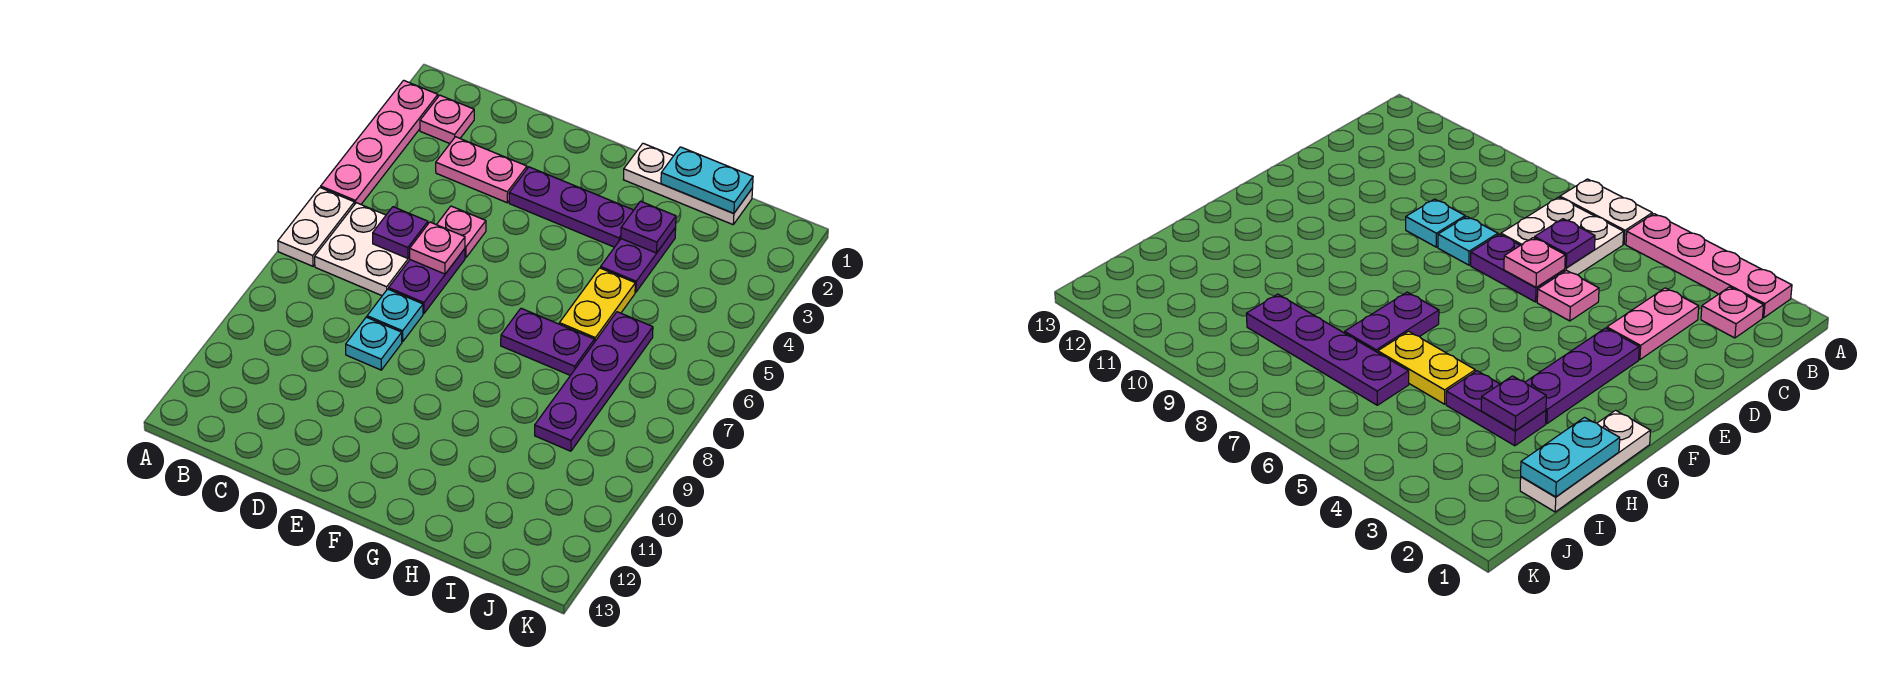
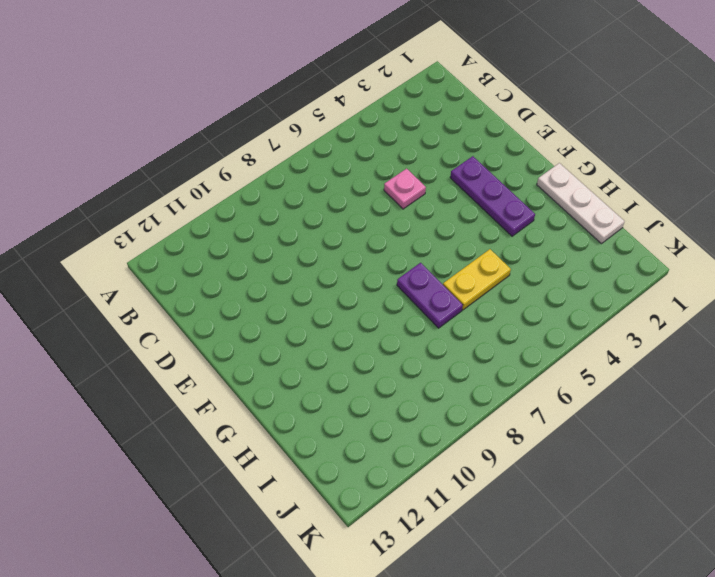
none -> pink 1x4 plate [321,80,438,204]
none -> white 1x2 plate [278,187,355,266]
none -> pink 1x1 plate [420,95,474,144]

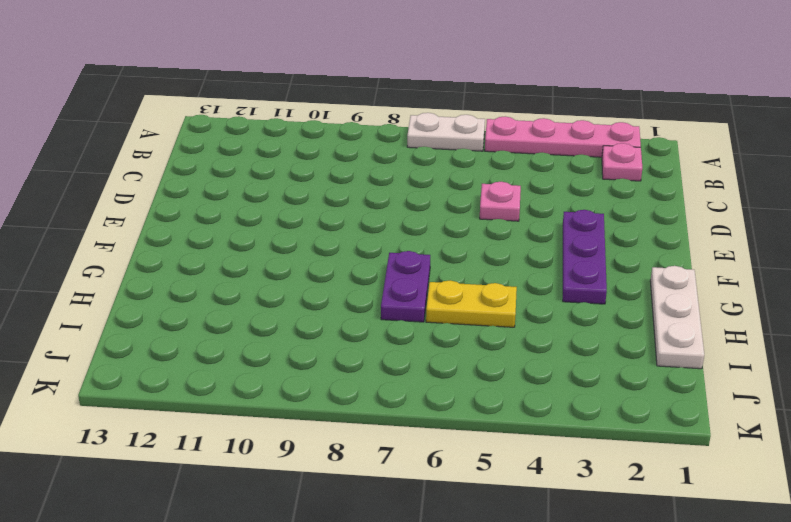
none -> white 2x2 plate [315,203,410,296]
none -> pink 1x2 plate [436,137,527,203]
none -> purple 1x2 plate [389,249,465,313]

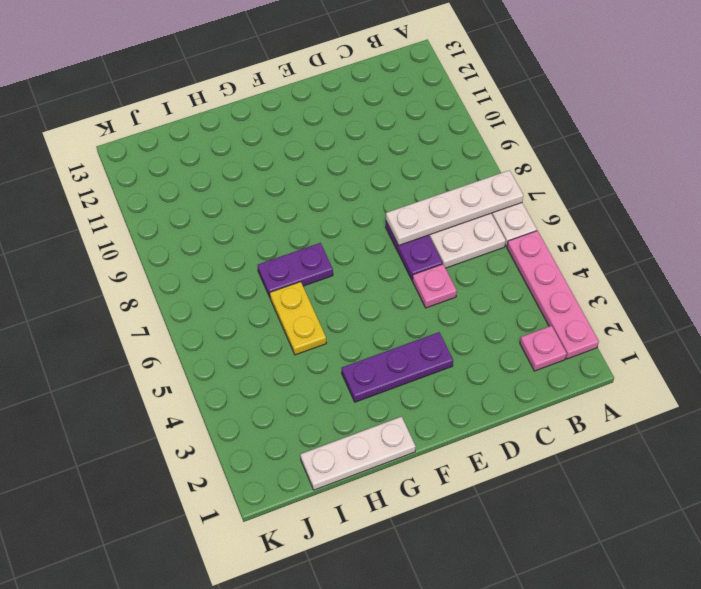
white 1x4 plate [386,170,523,245] -> none
none -> pink 1x2 plate [436,137,527,203]
none -> cyan 1x1 plate [367,289,423,342]
none -> cyan 1x1 plate [346,317,402,370]

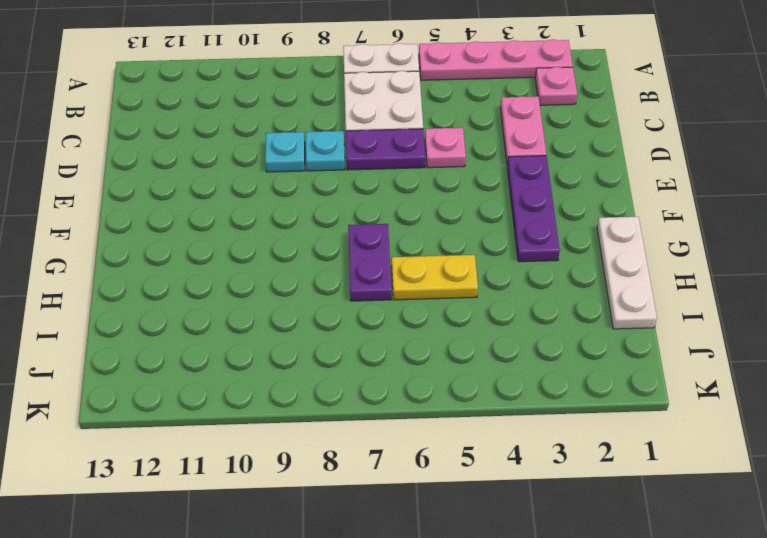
none -> purple 1x2 plate [601,228,676,292]
none -> purple 1x4 plate [535,312,653,451]
none -> purple 1x1 plate [373,207,428,258]

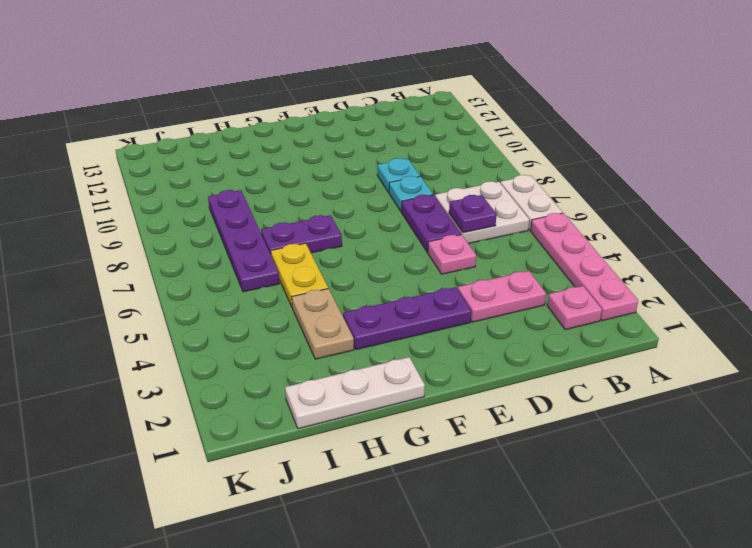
tan 1x2 plate [292,289,354,359] -> purple 1x2 plate [601,228,676,292]
none -> pink 1x1 plate [410,222,465,274]
none -> cyan 1x2 plate [661,147,753,213]
none -> purple 1x1 plate [621,201,676,253]

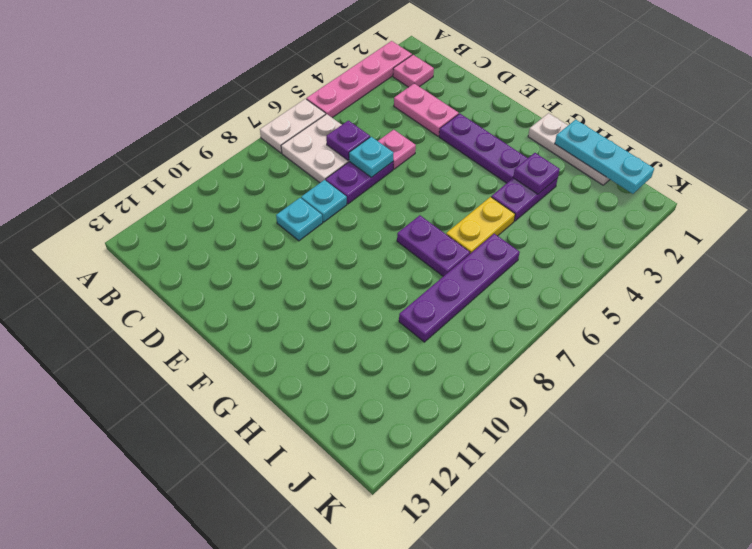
cyan 1x1 plate [349,137,393,178] -> pink 1x1 plate [410,222,465,274]
cyan 1x3 plate [555,120,654,194] -> cyan 1x2 plate [661,147,753,213]

